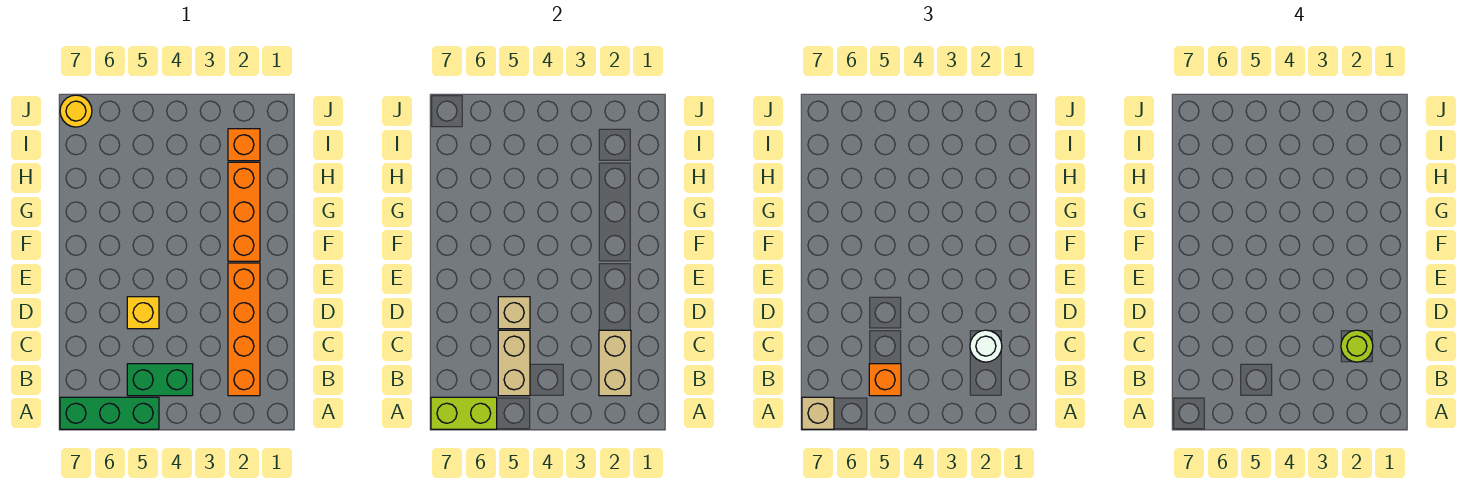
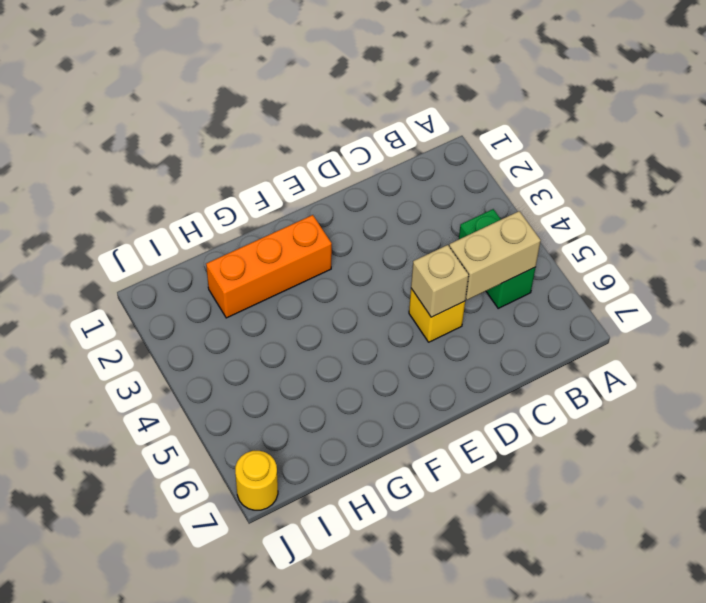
none -> green 1x3 brick [60,397,159,429]
none -> orange 1x4 brick [228,263,260,396]
none -> orange 1x1 brick [228,129,260,161]

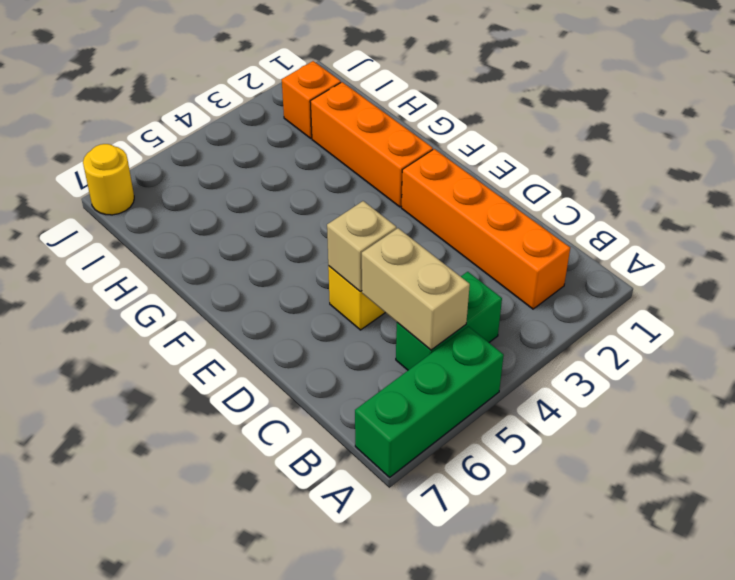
none -> lime 1x2 brick [431,397,497,429]
none -> tan 1x2 brick [599,330,631,396]
none -> tan 1x1 brick [802,397,834,429]

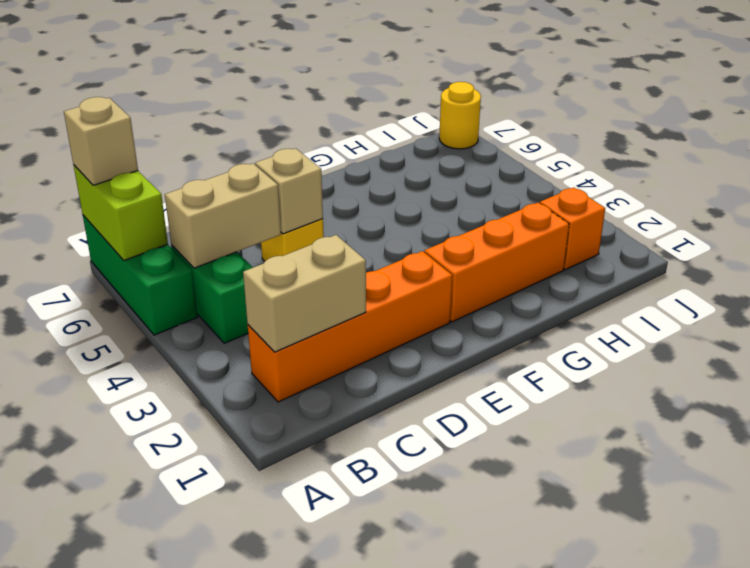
none -> orange 1x1 brick [869,364,901,396]
none -> white 1x1 round brick [970,330,1002,362]
none -> lime 1x1 round brick [1341,330,1373,362]

